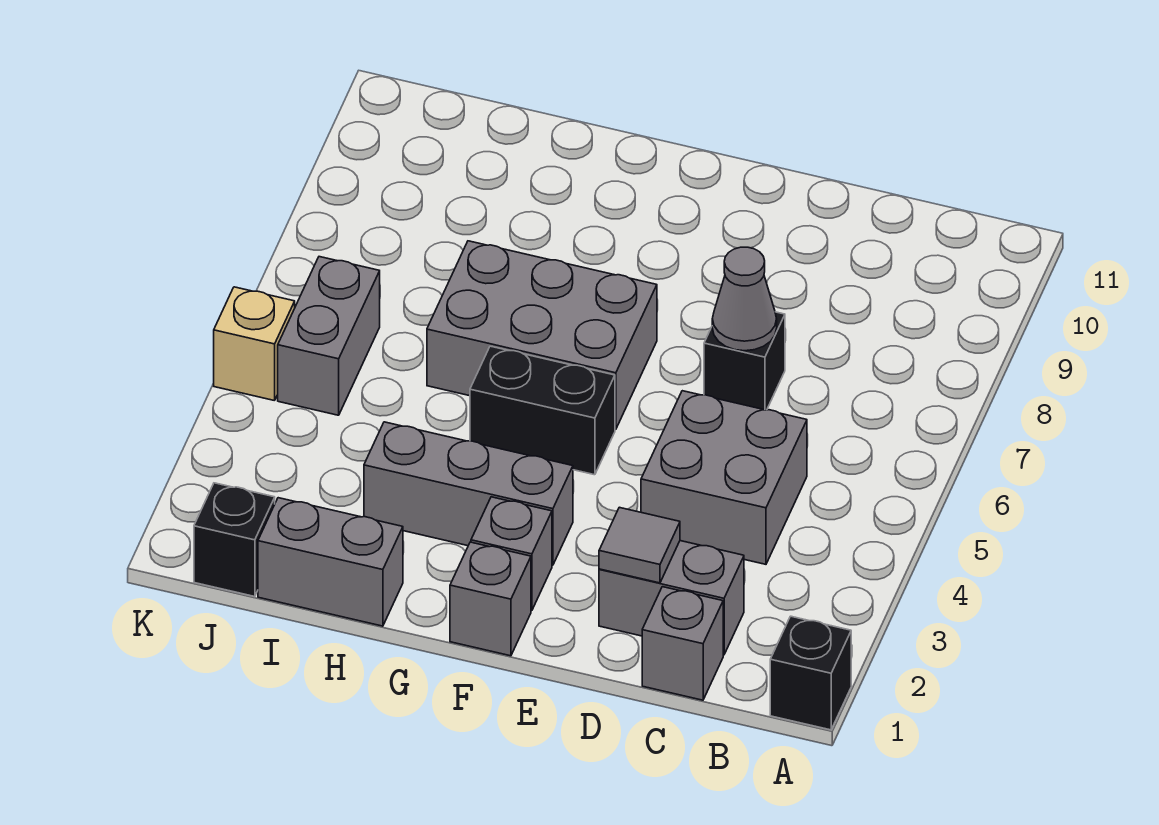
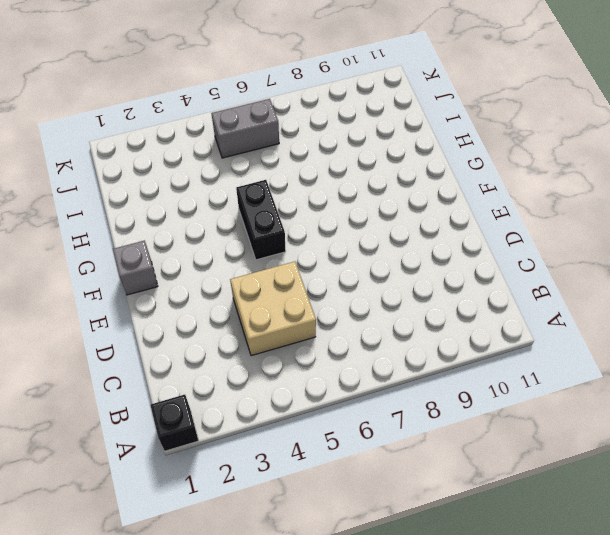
tan 2x2 brick [230,262,316,356] -> grey 2x2 brick [641,391,807,564]
none -> grey 1x1 brick [642,587,723,700]
none -> grey 1x2 brick [599,541,744,655]
none -> black 1x1 brick [704,312,785,410]

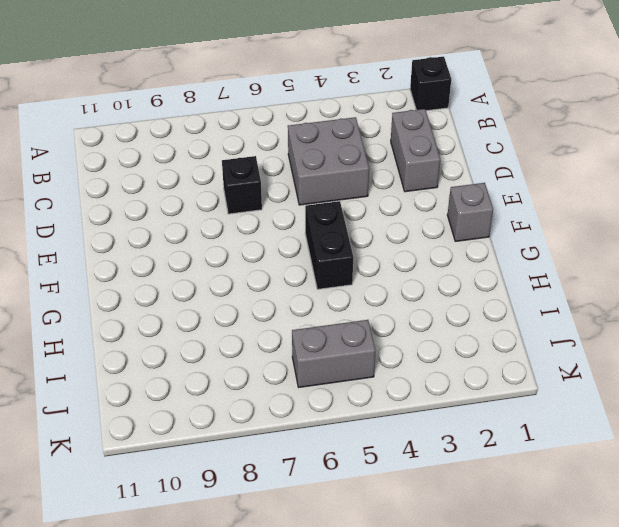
none -> grey 1x1 brick [642,587,723,700]
none -> grey 1x1 brick [471,497,552,611]
none -> grey 1x3 brick [364,422,573,565]

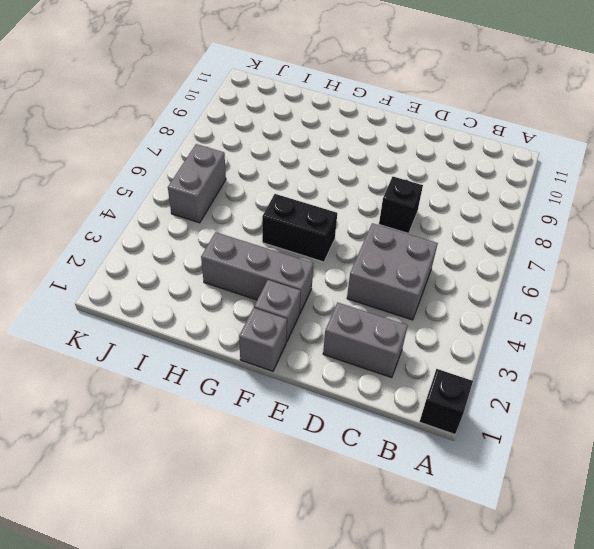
none -> grey 1x1 brick [642,587,723,700]
none -> grey 2x3 brick [427,241,657,429]
none -> grey 1x2 brick [258,498,403,626]

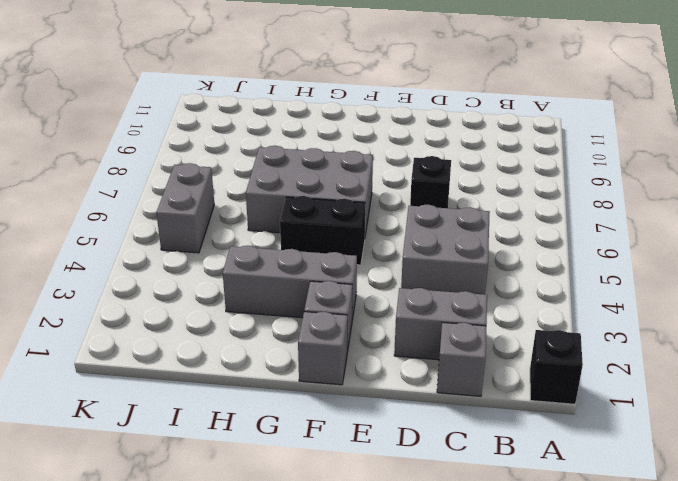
none -> grey 1x2 brick [258,498,403,626]
none -> black 1x1 brick [194,483,275,597]
none -> tan 1x1 brick [214,287,295,401]

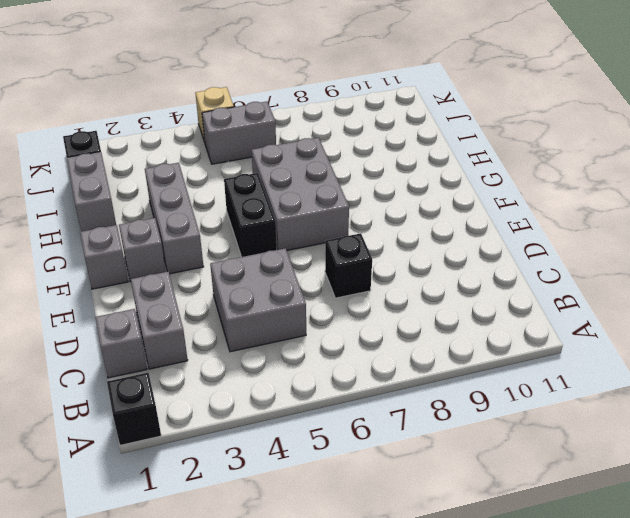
none -> grey 1x1 tile [599,507,680,583]
none -> grey 1x1 cone [712,247,777,351]

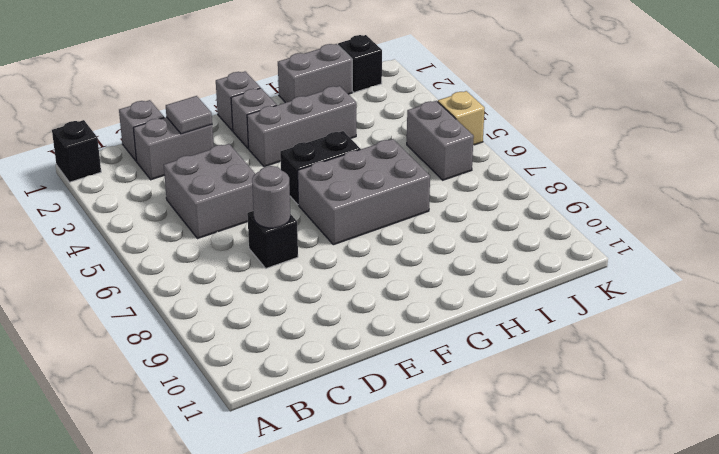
grey 1x1 round brick [252,166,290,228] -> grey 1x1 cone [712,247,777,351]

